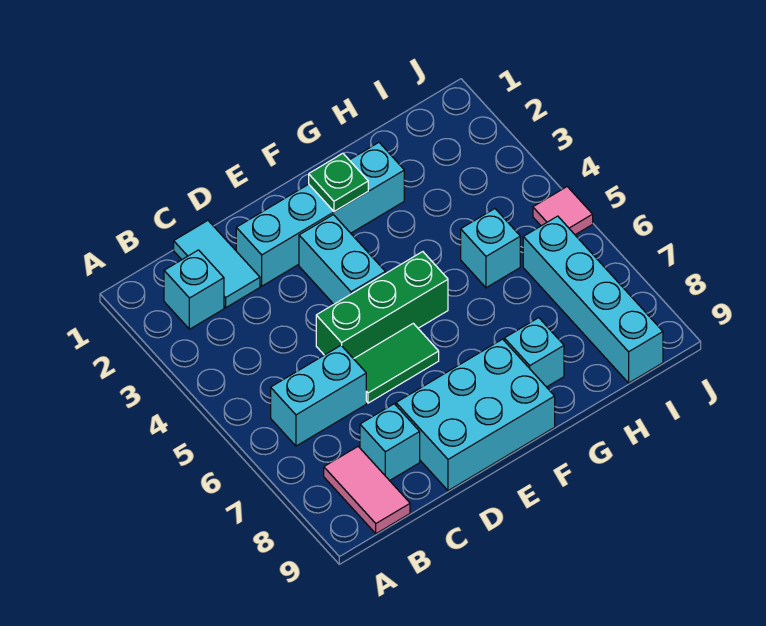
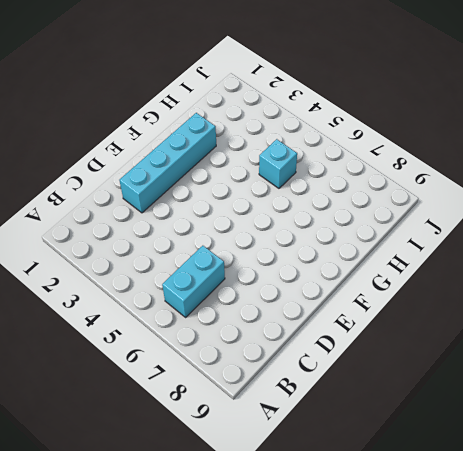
none -> cyan 1x1 brick [164,250,224,329]
none -> pink 1x2 tile [324,447,410,534]
none -> cyan 1x2 tile [174,221,260,308]

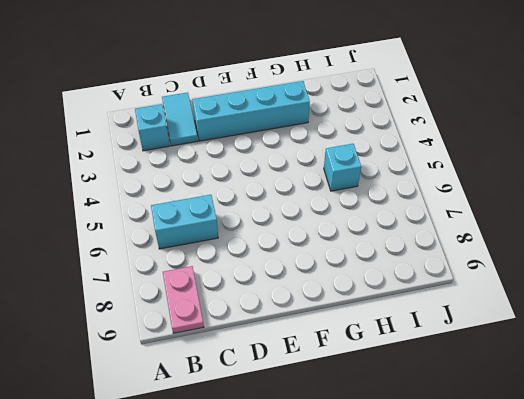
pink 1x2 plate [163,266,204,333] -> pink 1x2 tile [324,447,410,534]
none -> cyan 1x1 brick [360,404,420,481]
none -> green 1x3 brick [316,252,448,359]
none -> green 1x2 tile [354,323,439,403]

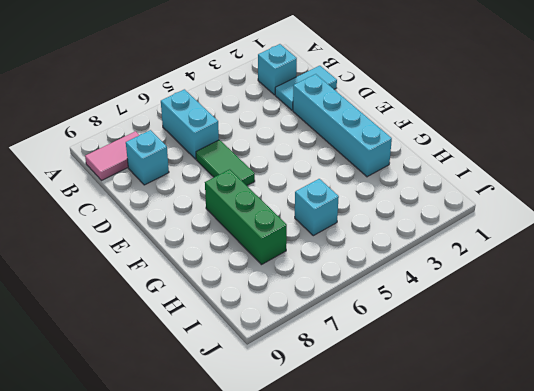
green 1x3 brick [205,169,287,265] -> green 1x3 brick moved to [316,252,448,359]
none -> cyan 2x3 brick [396,339,555,491]
none -> cyan 1x2 brick [299,215,385,304]
none -> cyan 1x1 brick [504,318,564,387]

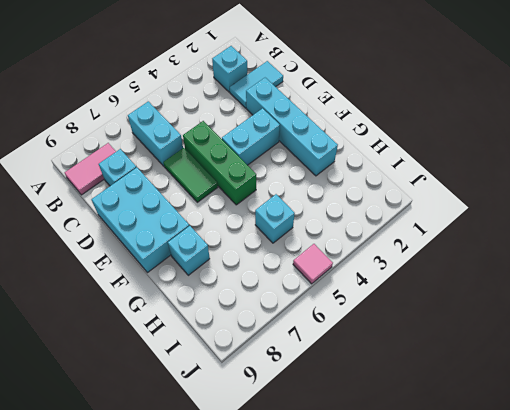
none -> cyan 1x4 brick [523,216,663,383]
none -> green 1x1 plate [309,153,368,212]

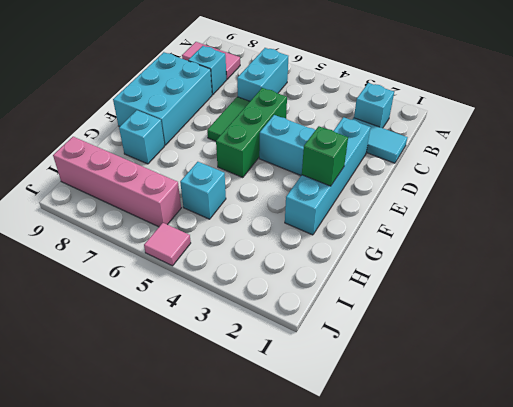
green 1x1 brick [302,126,348,186] -> green 1x1 plate [309,153,368,212]
pink 1x4 brick [53,137,181,227] -> cyan 1x4 brick [523,216,663,383]

